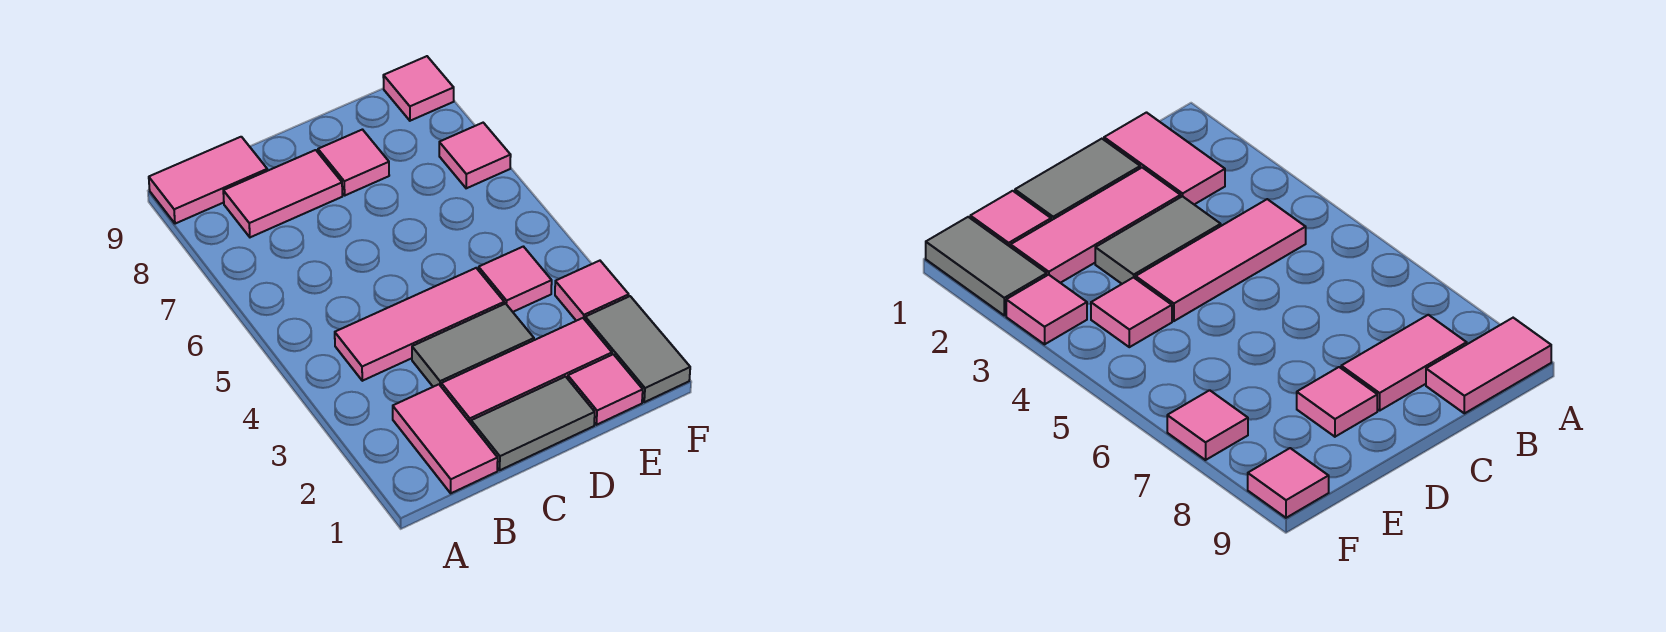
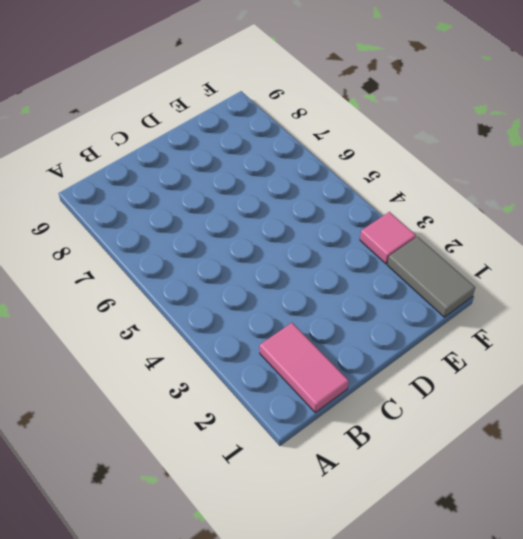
none -> pink 1x2 tile [149,137,267,224]
none -> pink 1x3 tile [335,268,504,381]
none -> pink 1x2 tile [223,150,342,237]

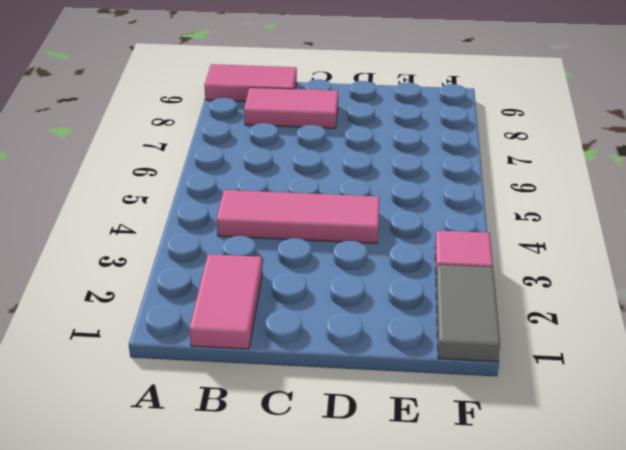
none -> grey 1x2 tile [471,377,595,470]
none -> pink 1x3 tile [441,318,612,424]
none -> grey 1x2 tile [412,304,534,387]

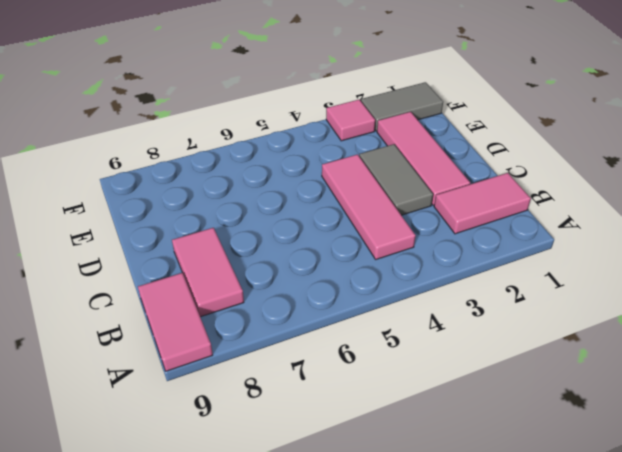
none -> grey 1x2 tile [471,377,595,470]
none -> pink 1x1 tile [318,130,389,195]
none -> pink 1x1 tile [568,354,643,425]

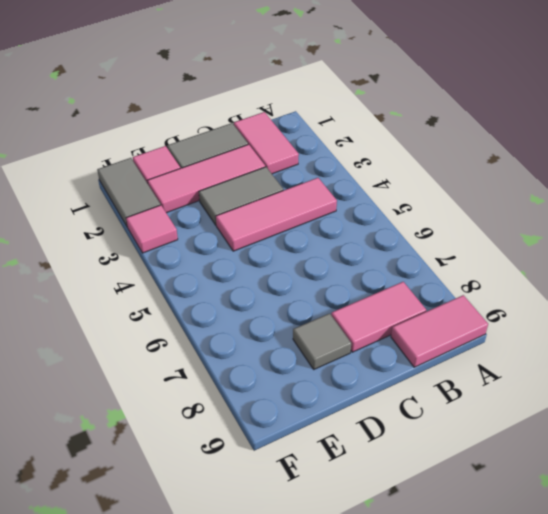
grey 1x1 tile [293,313,351,369] -> pink 1x1 tile [318,130,389,195]
none -> pink 1x1 tile [479,247,552,312]
none -> pink 1x1 tile [439,123,511,188]
none -> pink 1x1 tile [383,56,454,121]

